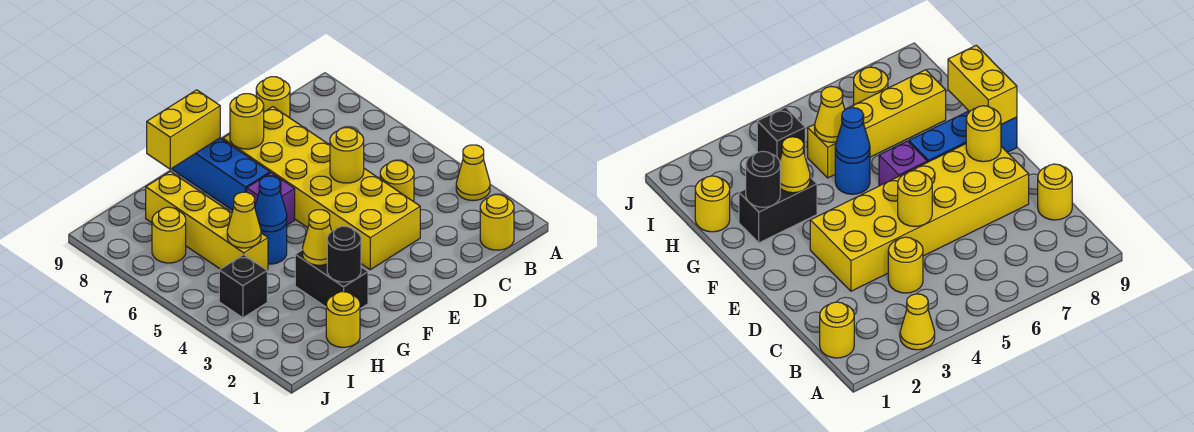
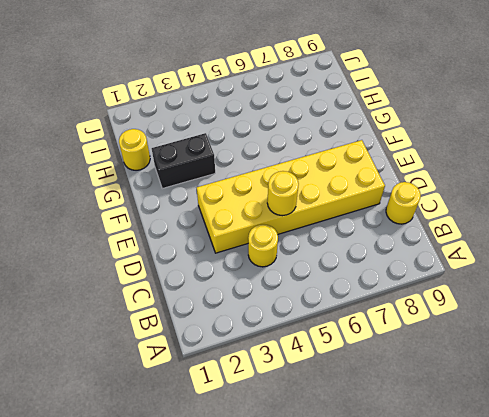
none -> yellow 1x1 cone [456,145,490,200]
none -> yellow 1x1 round brick [480,195,514,250]
none -> purple 1x1 brick [247,173,295,225]

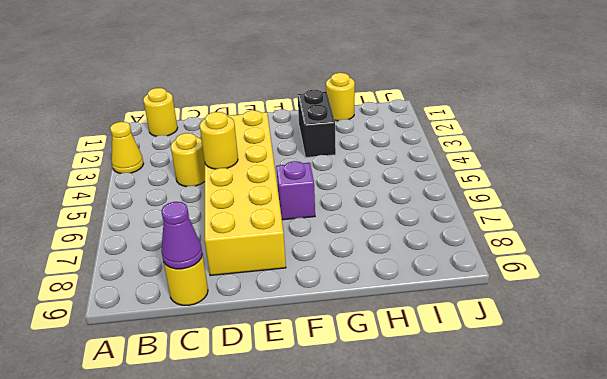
purple 1x1 cone [161,202,202,269] -> none
none -> blue 1x3 brick [172,138,270,210]
none -> blue 1x1 round brick [261,223,287,264]
none -> yellow 1x4 brick [146,172,268,270]

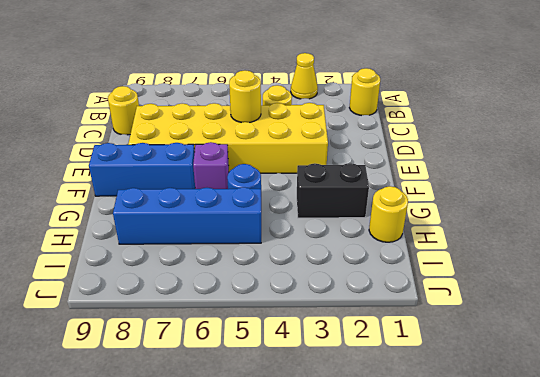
blue 1x4 brick [113,187,261,244] -> yellow 1x4 brick [146,172,268,270]
none -> black 1x1 brick [219,255,267,318]
none -> yellow 1x1 round brick [152,207,186,263]
none -> yellow 1x1 round brick [230,94,264,149]

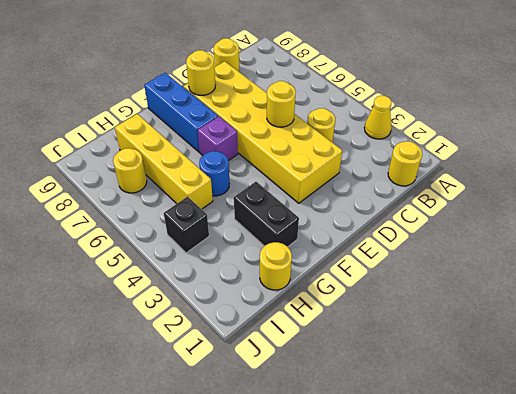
none -> yellow 1x2 brick [147,90,220,169]
none -> black 1x1 round brick [327,226,361,282]
none -> yellow 1x1 cone [303,210,332,265]

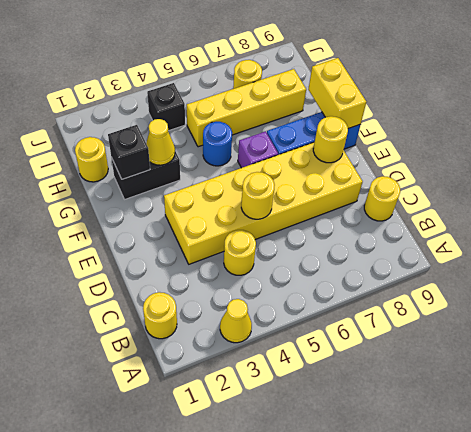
black 1x1 brick [108,125,150,179] -> black 1x1 round brick [327,226,361,282]
none -> blue 1x1 cone [255,176,287,232]
none -> yellow 1x1 cone [227,192,261,248]

